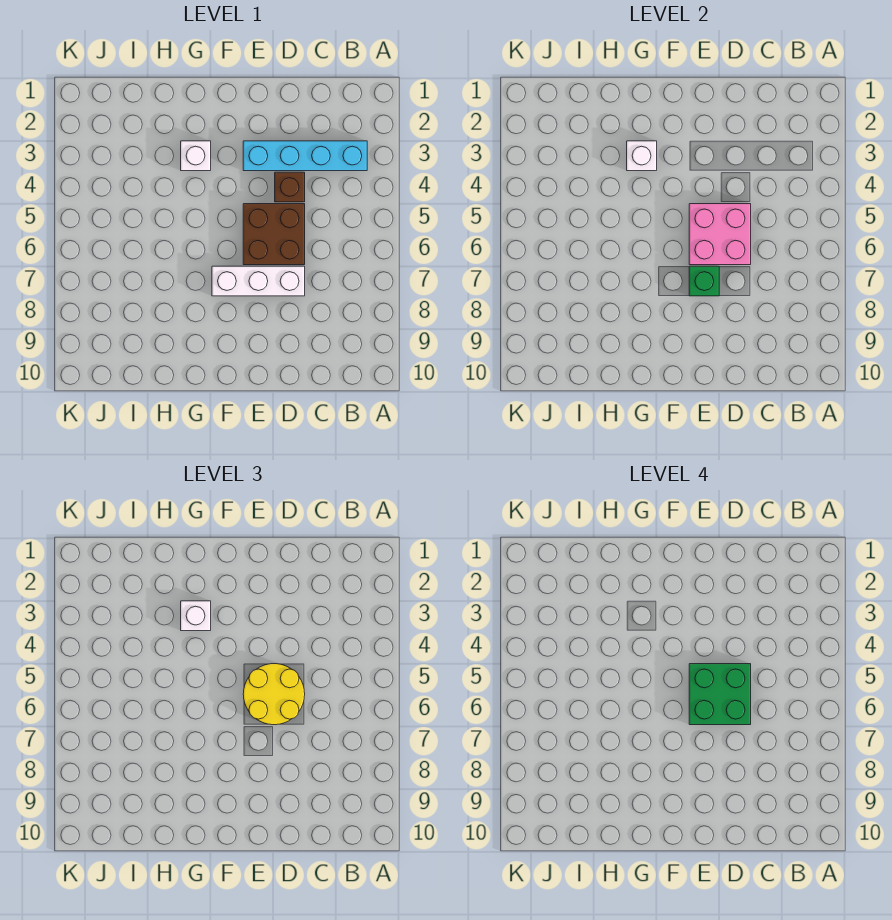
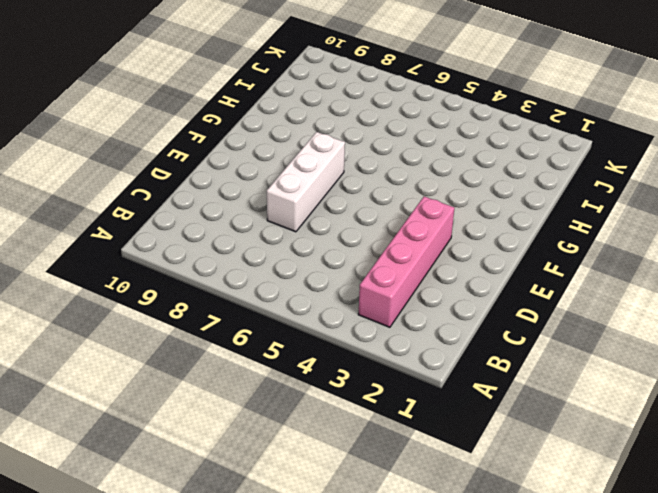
pink 1x4 brick [358,196,454,327] -> cyan 1x4 brick [243,141,367,171]
none -> brown 1x1 brick [275,172,305,202]
none -> brown 2x2 brick [243,204,305,265]

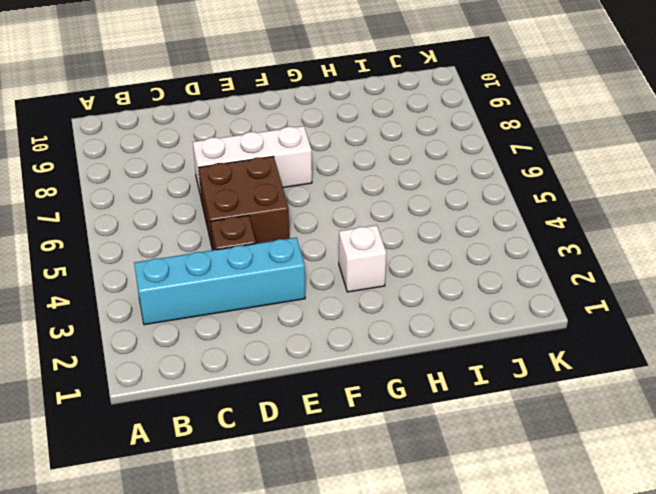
none -> pink 2x2 brick [689,204,751,265]
none -> green 1x1 brick [689,266,719,296]

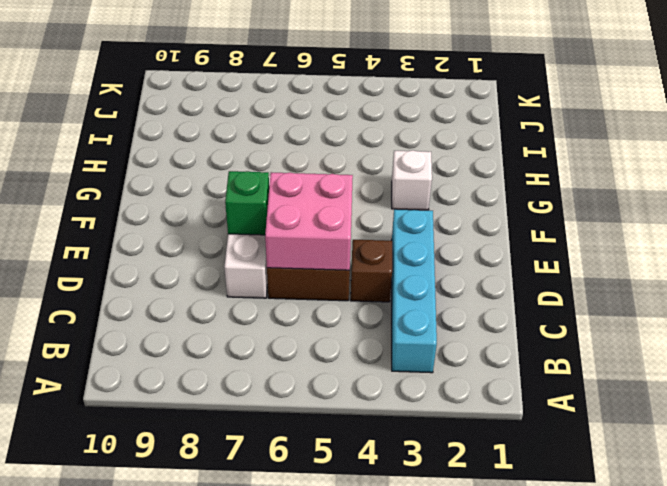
none -> white 1x1 brick [627,141,657,171]
none -> yellow 2x2 round brick [243,664,305,725]

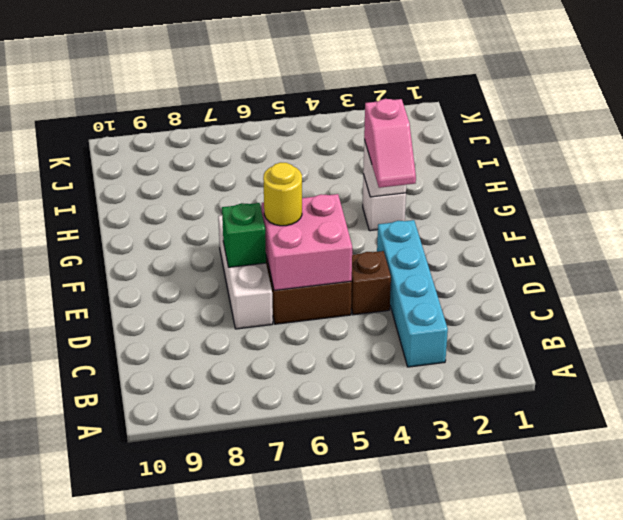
yellow 1x1 round brick [263,163,302,226] -> yellow 2x2 round brick [243,664,305,725]
pink 1x2 slope [364,99,416,188] -> white 1x1 brick [181,601,211,631]
none -> green 2x2 brick [689,664,751,725]

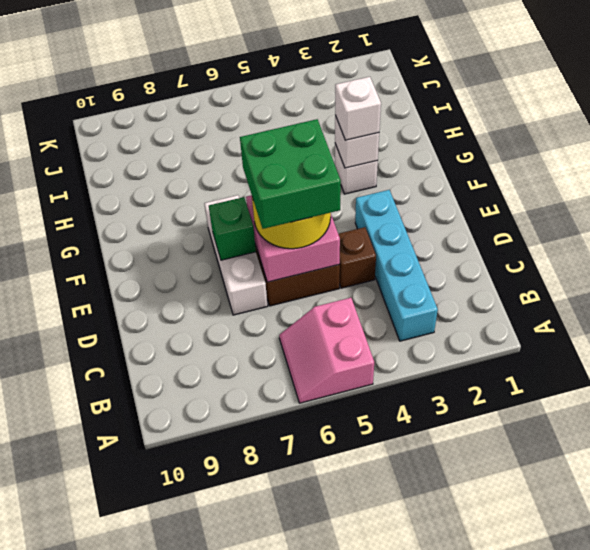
pink 2x2 slope [279,298,374,403] -> none

